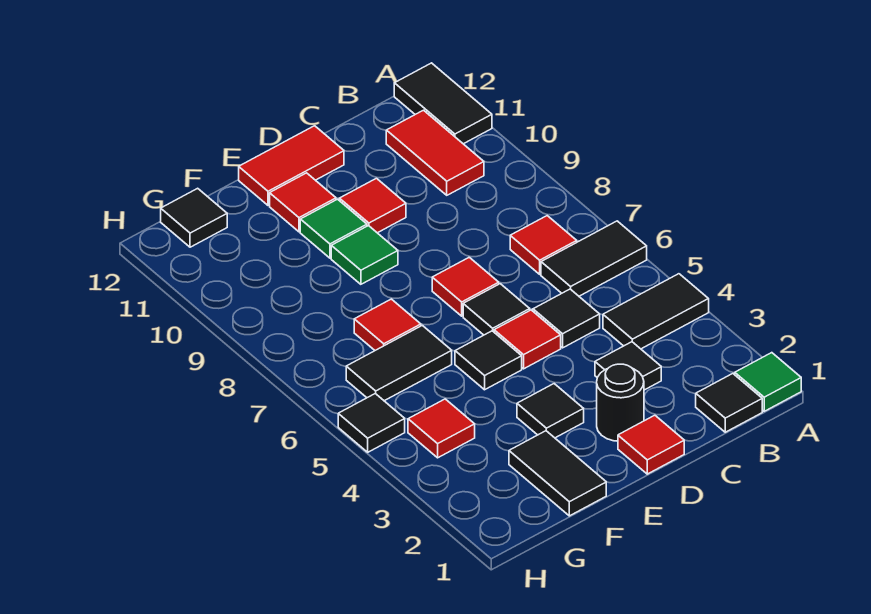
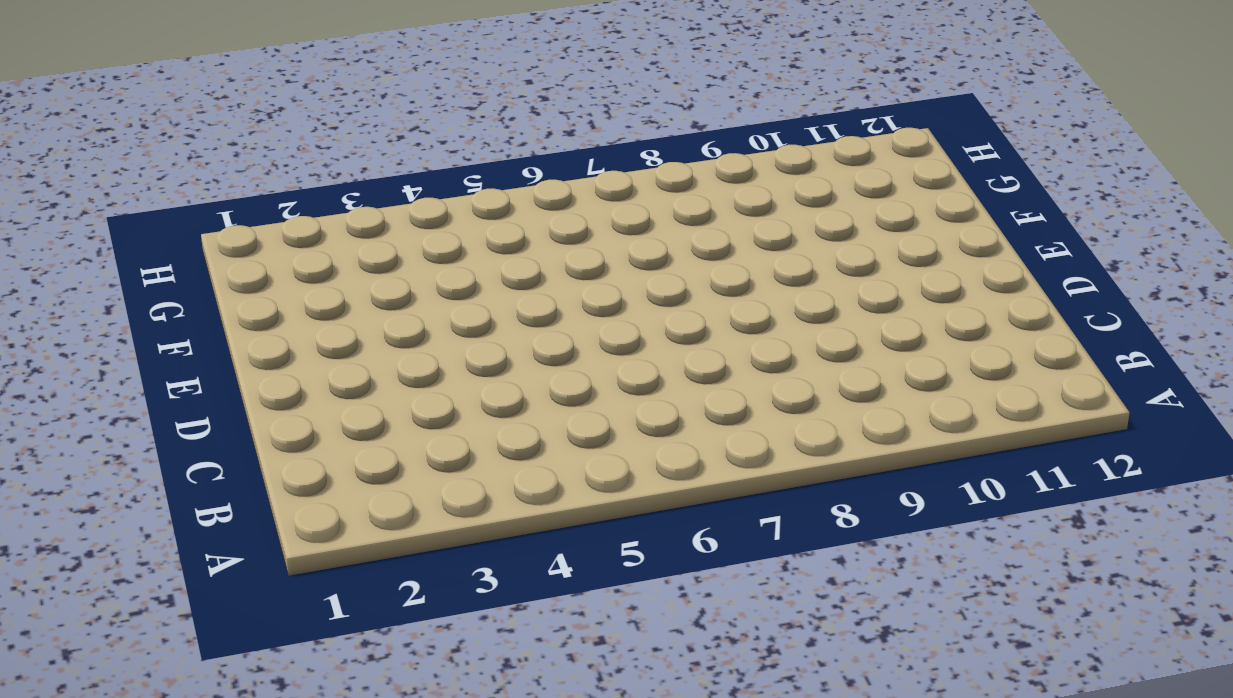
none -> green 1x1 tile [735,353,801,411]
none -> black 1x2 tile [603,274,709,349]
none -> black 1x2 tile [541,221,647,296]

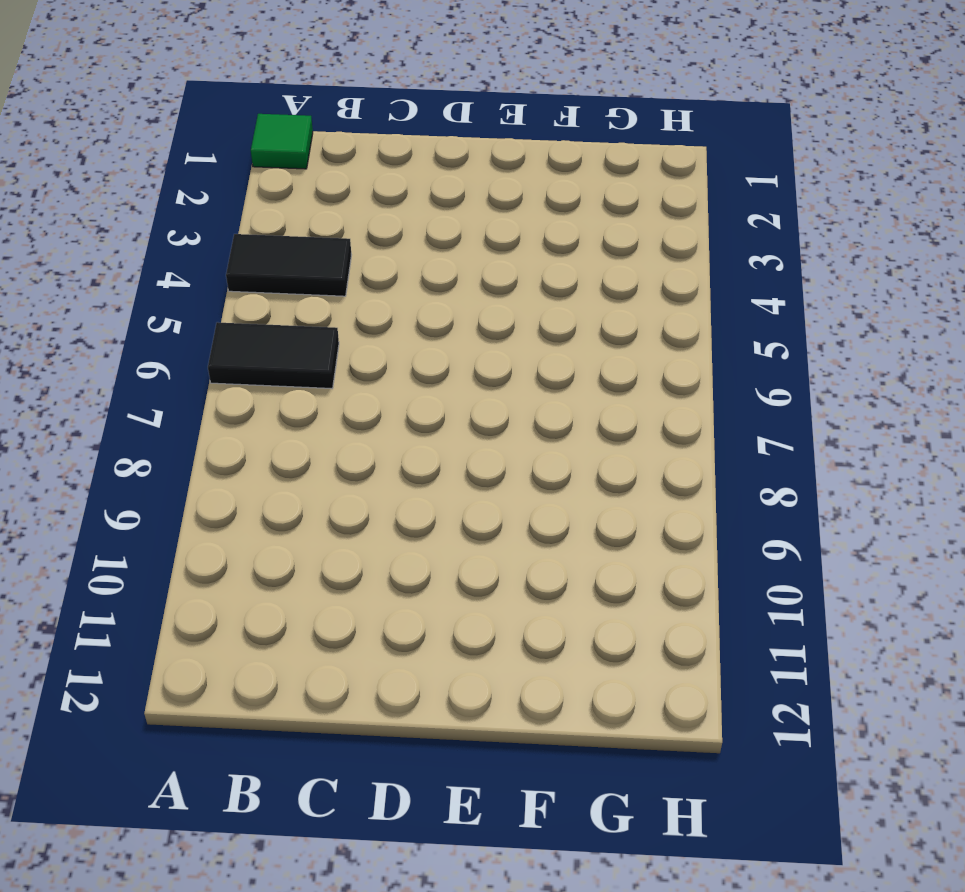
none -> black 1x2 tile [394,63,492,144]
none -> black 1x1 tile [696,374,762,432]
none -> red 1x1 tile [510,216,577,274]

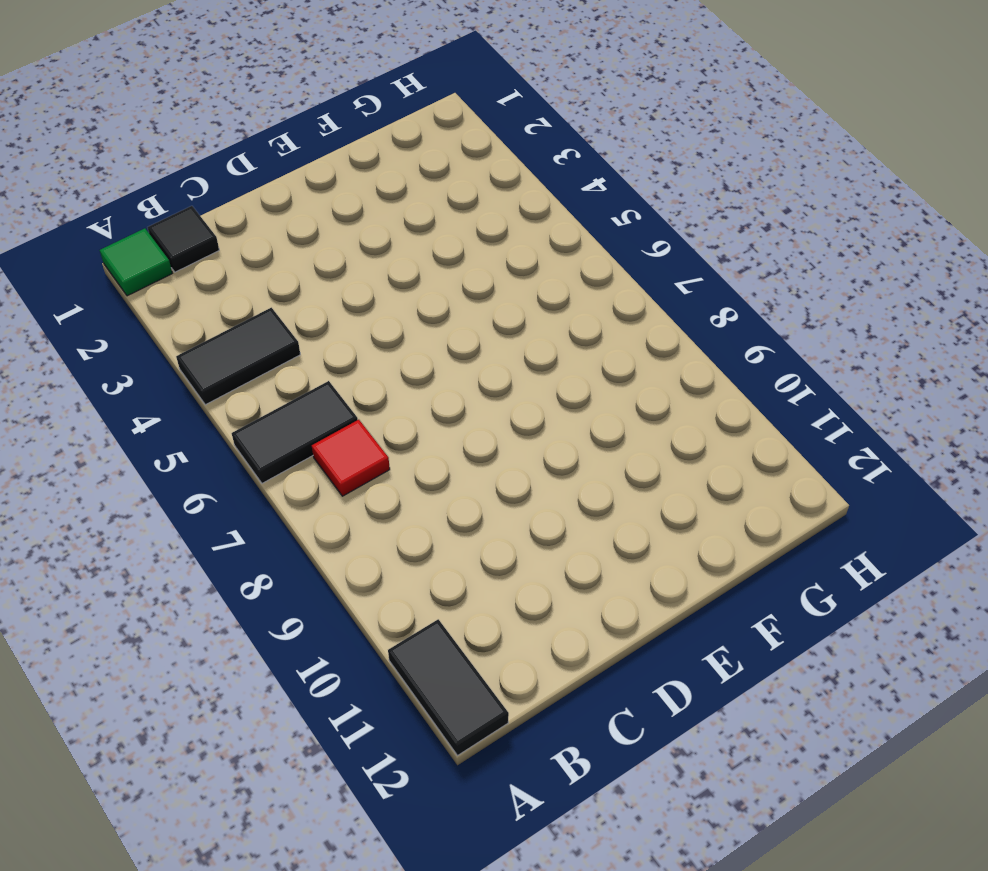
none -> red 1x2 tile [386,110,484,195]
none -> black 1x1 tile [595,342,661,390]
none -> black 1x1 tile [533,289,600,348]

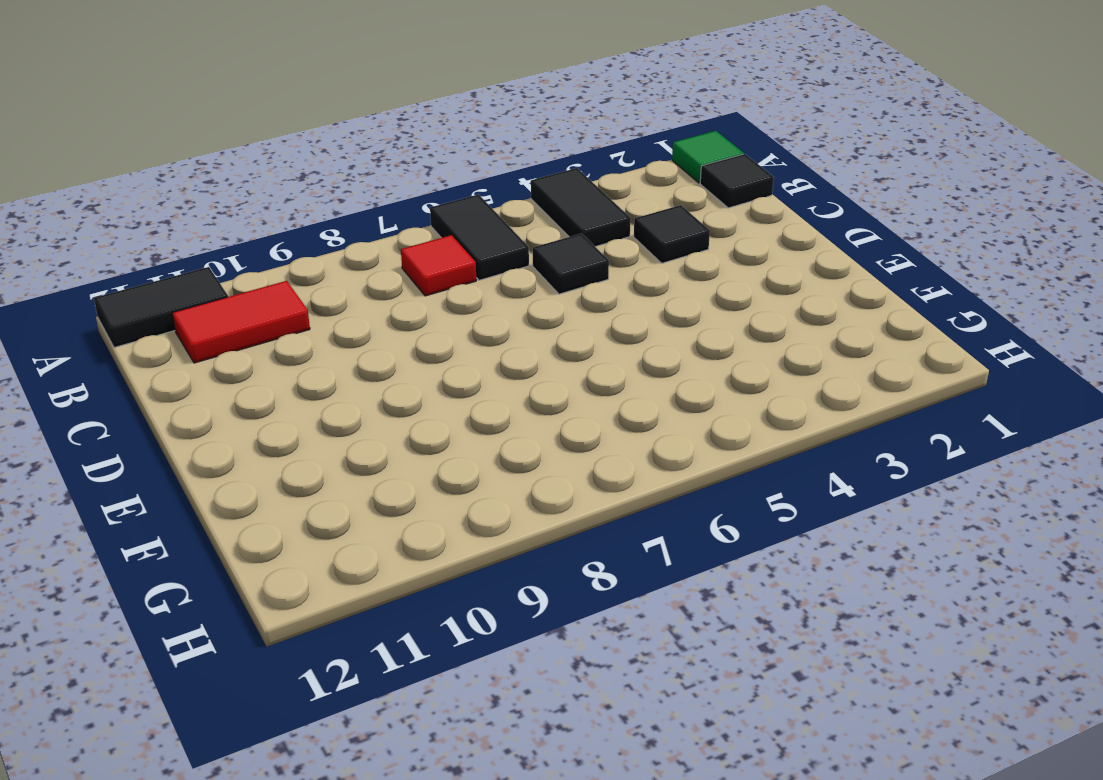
none -> red 1x1 tile [618,415,684,474]
none -> black 1x1 round brick [597,364,644,441]
none -> red 1x1 tile [494,310,561,369]

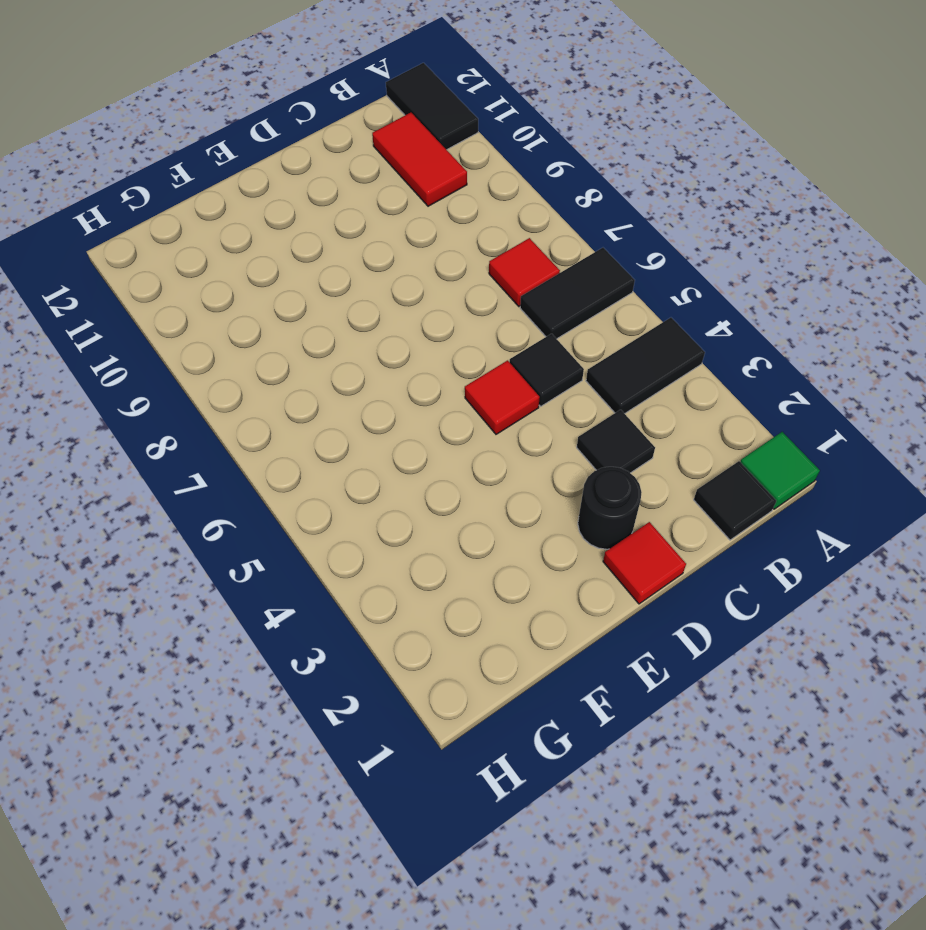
none -> black 1x1 tile [463,284,530,335]
none -> red 1x1 tile [432,257,499,316]
none -> red 1x1 tile [339,178,406,233]

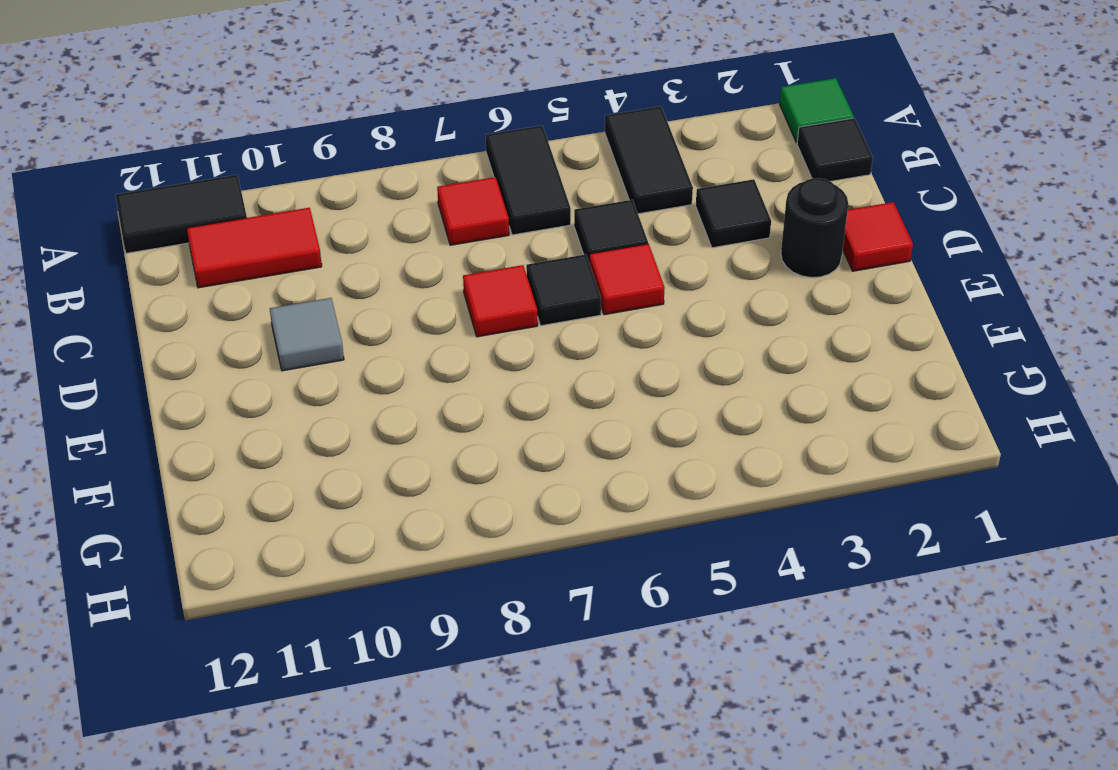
grey 1x1 tile [270,298,344,371] -> red 1x1 tile [339,178,406,233]
none -> red 1x2 tile [239,126,344,205]
none -> black 1x1 tile [517,384,584,438]
none -> black 1x1 tile [455,331,522,390]

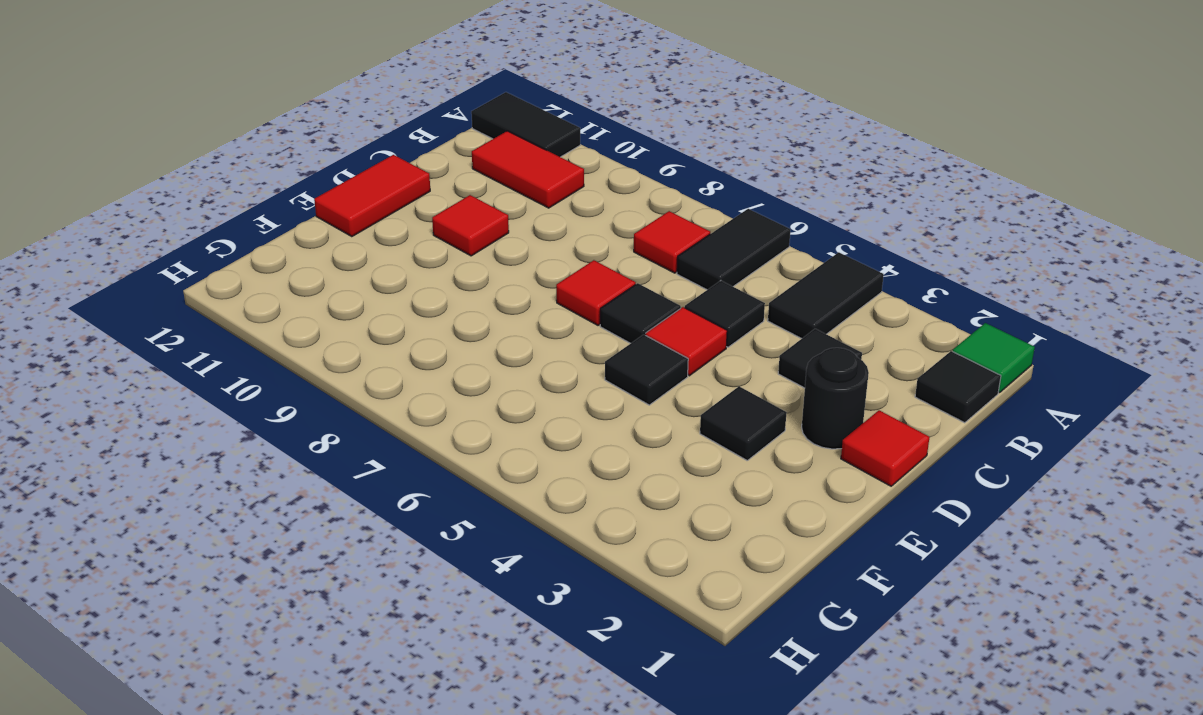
none -> green 1x1 tile [331,226,398,284]
none -> green 1x1 tile [300,199,367,258]
none -> red 1x1 tile [270,173,336,232]

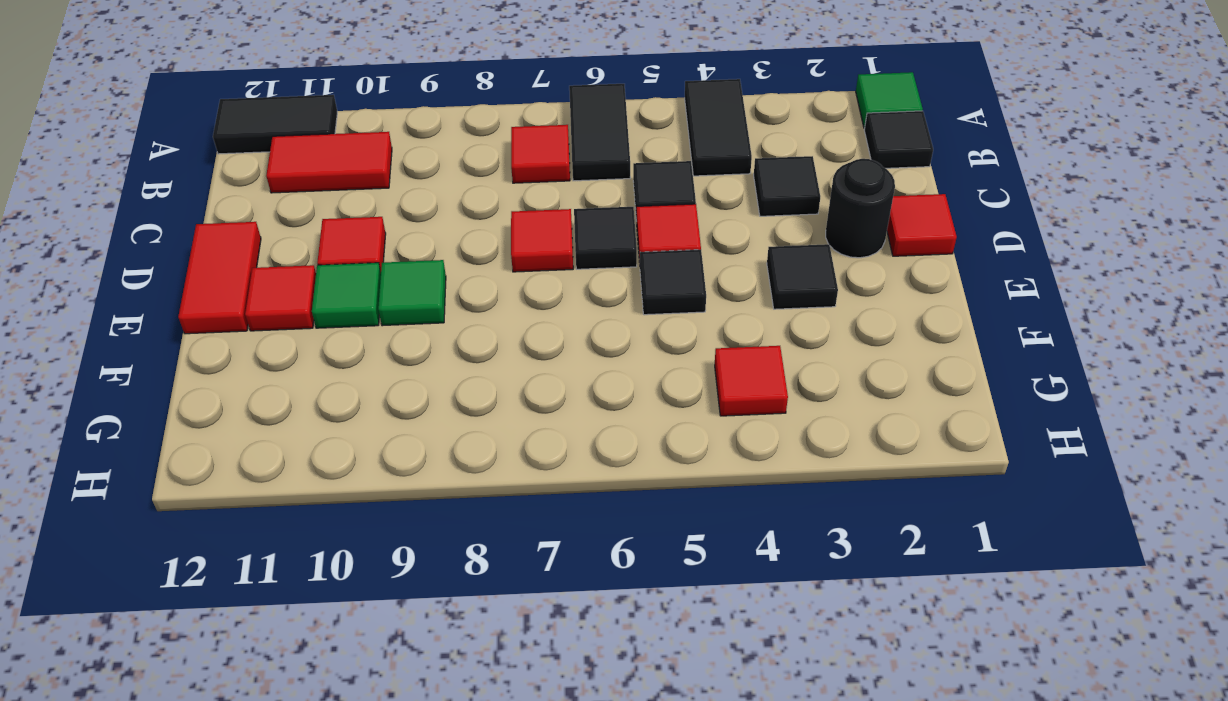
none -> black 1x2 tile [509,431,606,516]
none -> black 1x2 tile [346,325,452,401]
none -> red 1x1 tile [354,299,421,350]

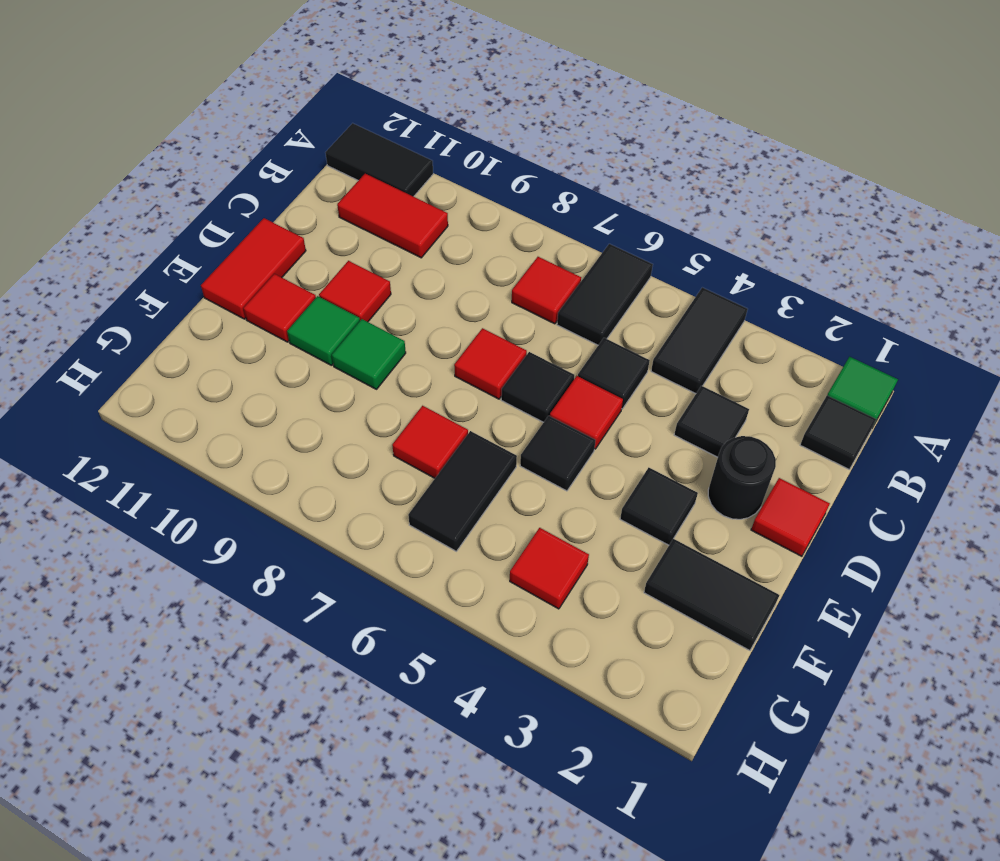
none -> black 1x1 tile [161,188,227,247]
none -> black 1x1 tile [338,394,405,452]

